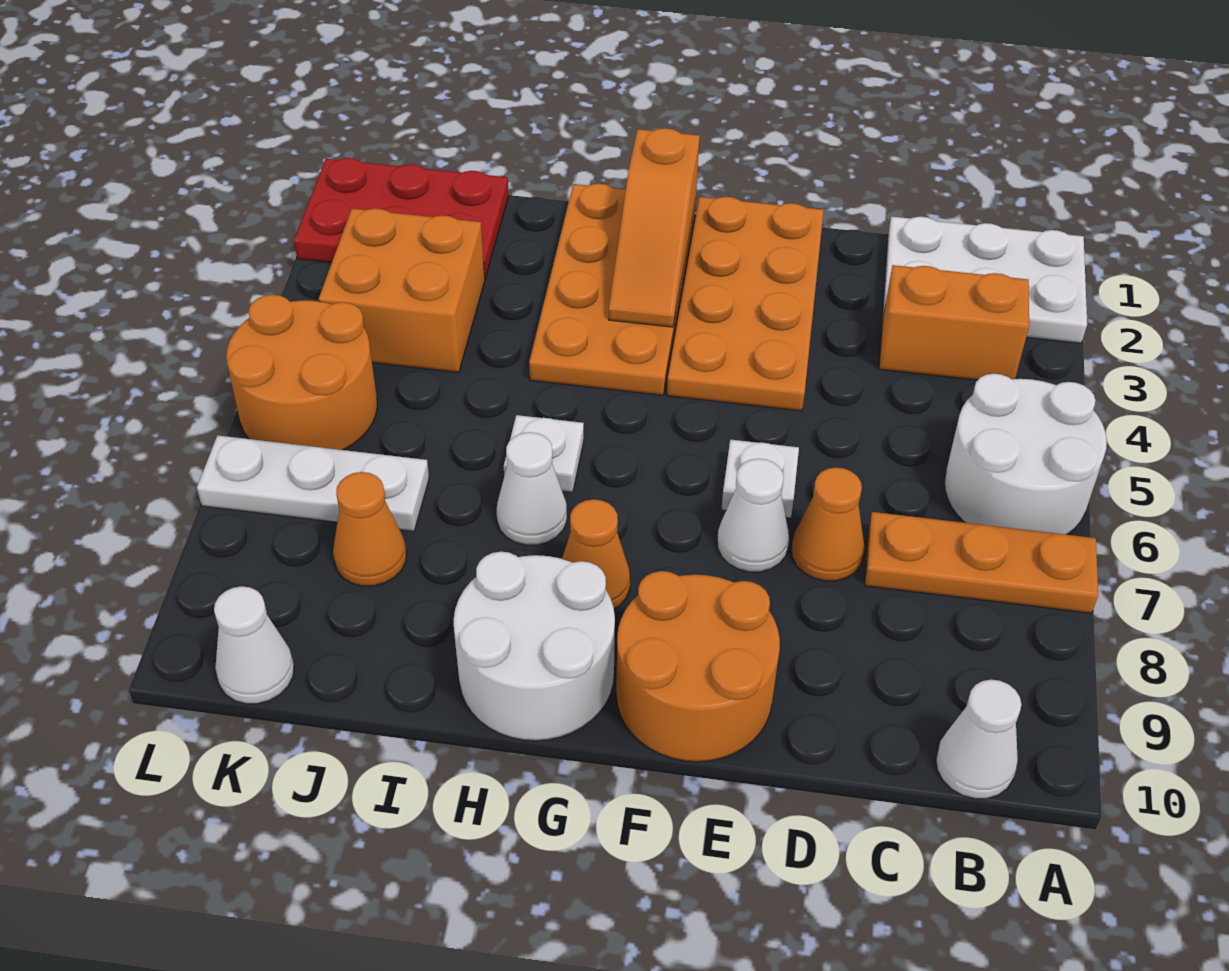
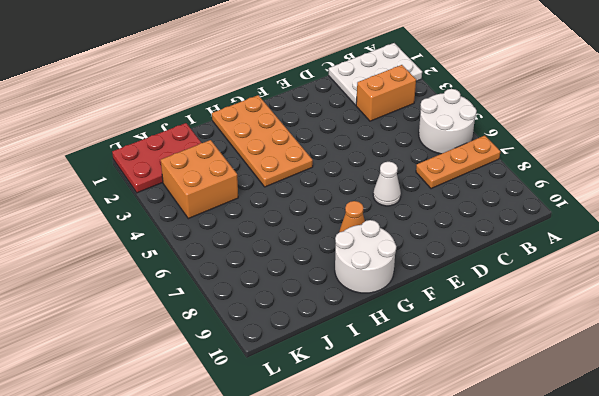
none -> white 1x1 cone [936,680,1021,799]
none -> orange 1x1 cone [792,467,865,581]
none -> orange 2x4 plate [667,197,824,411]

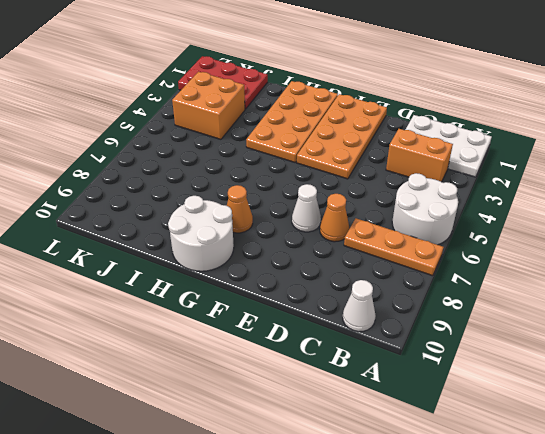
none -> white 1x1 plate [721,440,799,518]
none -> orange 2x2 round brick [616,571,780,762]
none -> white 1x1 plate [504,415,584,492]

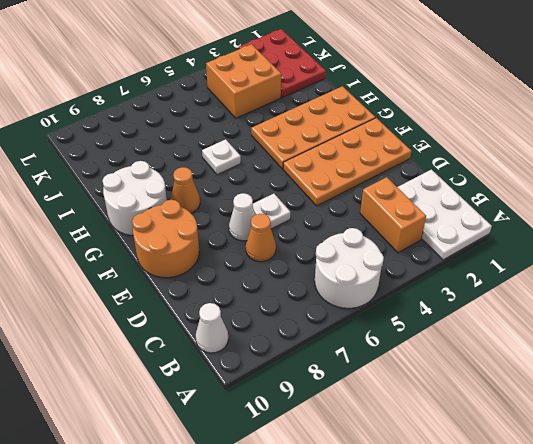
none -> orange 1x3 plate [865,512,1098,613]
none -> white 1x1 cone [497,432,567,545]
none -> white 1x3 plate [197,435,429,531]

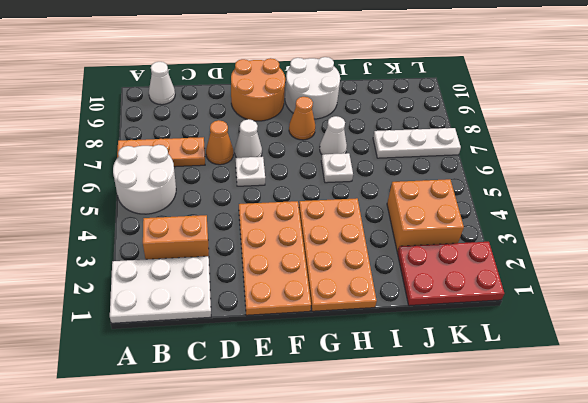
none -> orange 1x1 cone [333,472,406,586]
none -> orange 2x2 round brick [226,295,377,450]
none -> white 1x1 cone [214,586,294,704]

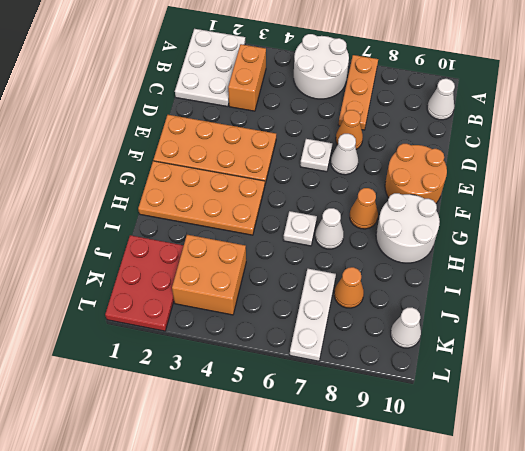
none -> orange 2x2 round brick [226,295,377,450]
none -> orange 1x3 slope [609,128,700,327]

